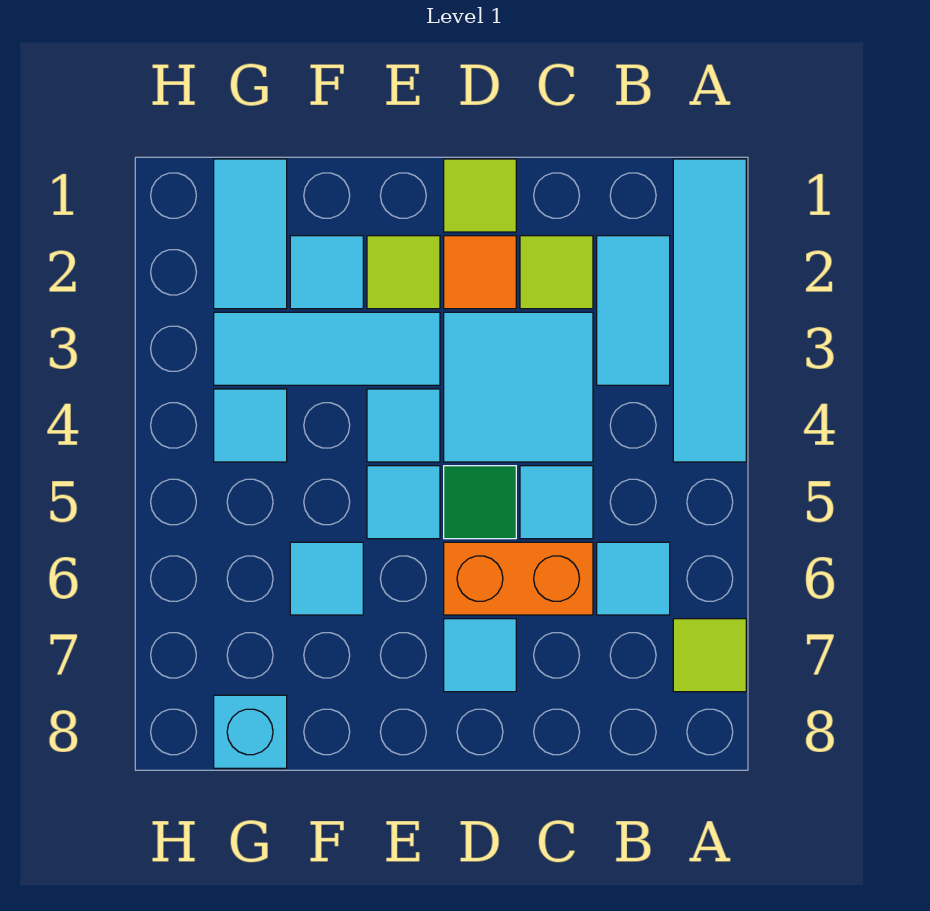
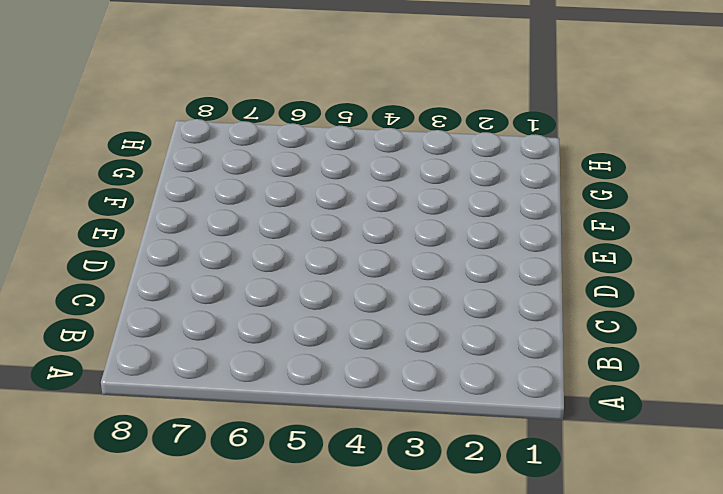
none -> cyan 1x4 tile [673,159,746,462]
none -> lime 1x1 tile [673,619,746,692]
none -> cyan 1x2 tile [597,236,670,385]

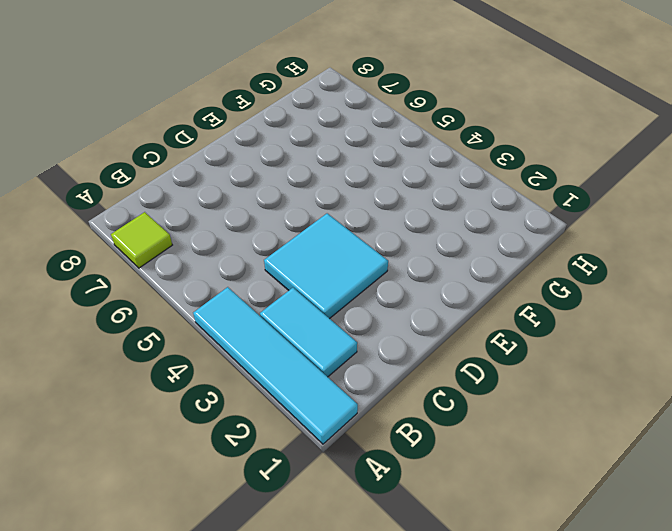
none -> cyan 1x1 tile [597,542,670,615]
none -> lime 1x1 tile [520,236,593,309]
none -> cyan 1x1 tile [520,466,593,539]

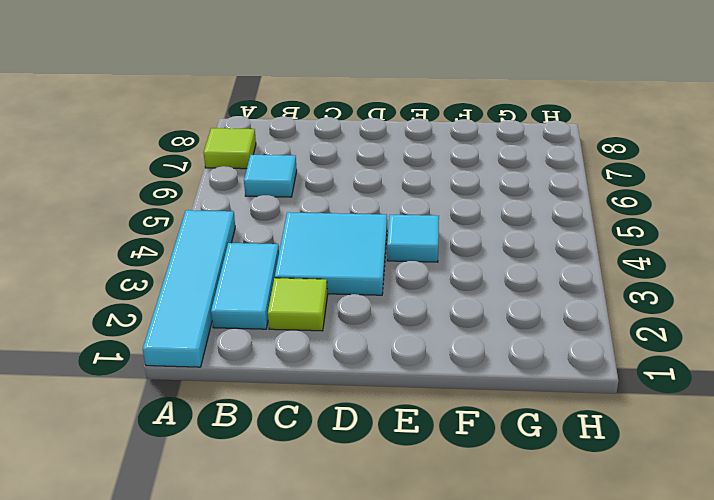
none -> cyan 1x1 tile [520,466,593,539]
none -> orange 1x2 brick [444,542,593,615]
none -> lime 1x1 tile [444,159,516,232]

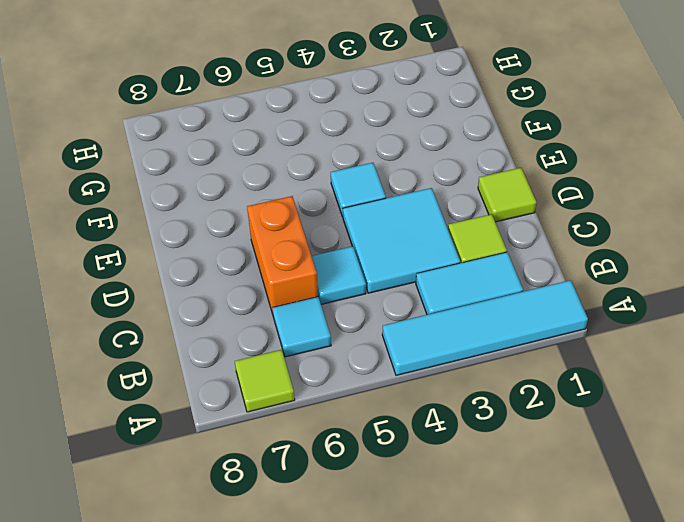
none -> orange 1x1 tile [444,236,516,309]
none -> green 1x1 tile [444,466,516,539]
none -> cyan 1x1 tile [444,619,516,692]

